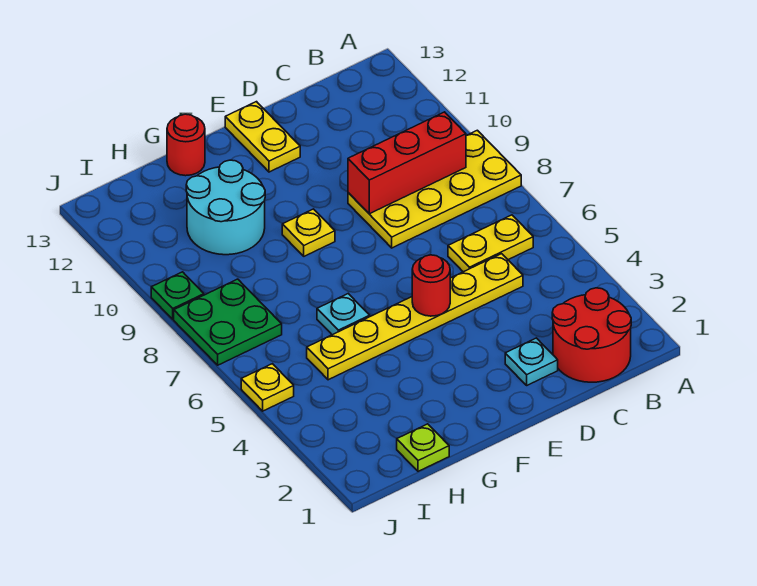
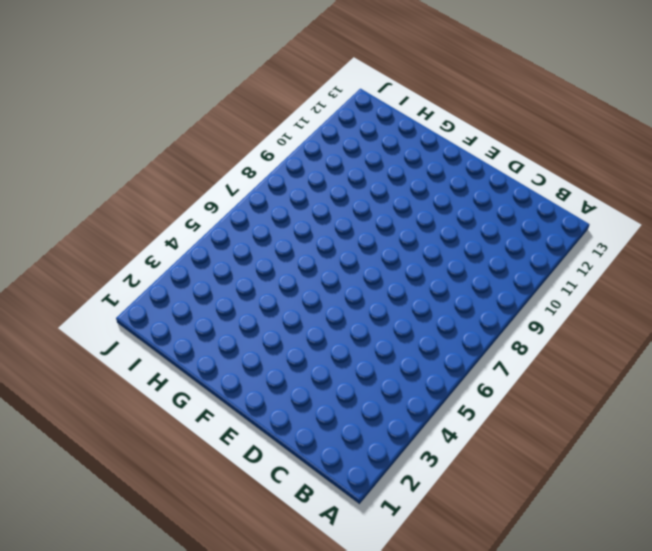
none -> yellow 2x4 plate [348,130,521,248]
none -> red 2x2 round brick [552,288,631,382]
none -> yellow 1x2 plate [448,215,533,272]

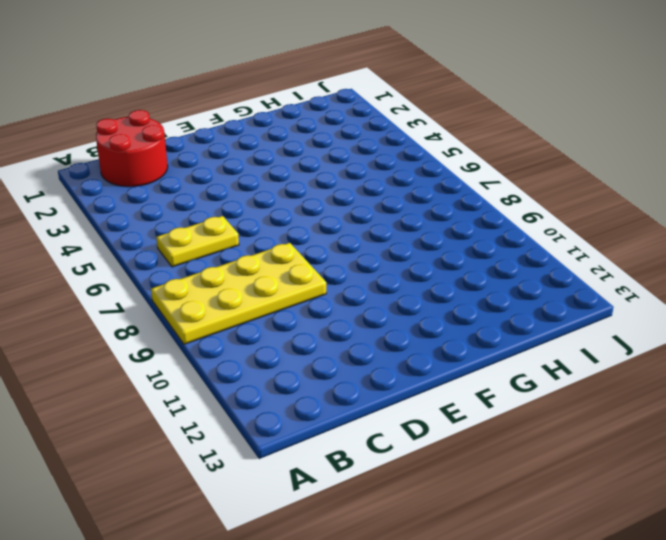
none -> yellow 1x6 plate [307,254,523,380]
none -> cyan 1x1 plate [505,338,558,385]
none -> yellow 1x2 plate [225,102,300,172]

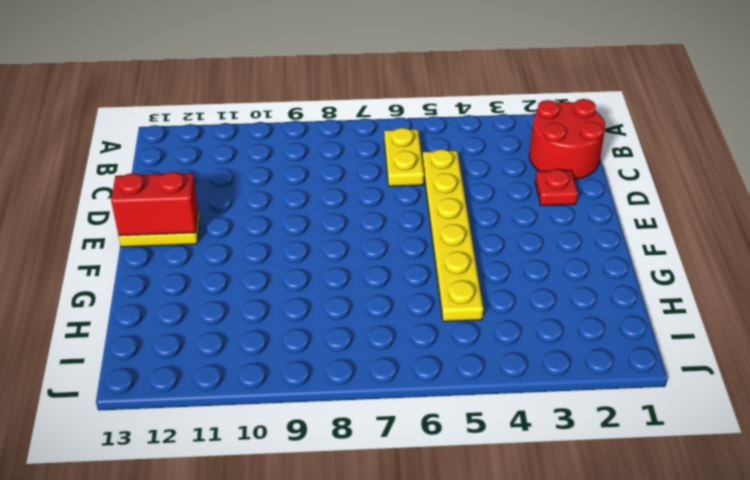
red 1x1 plate [535,169,578,206] -> cyan 1x1 plate [505,338,558,385]
red 1x2 brick [111,172,198,236] -> none
none -> yellow 2x4 plate [348,130,521,248]
none -> yellow 1x1 plate [282,209,335,256]
none -> cyan 1x1 plate [317,294,370,335]

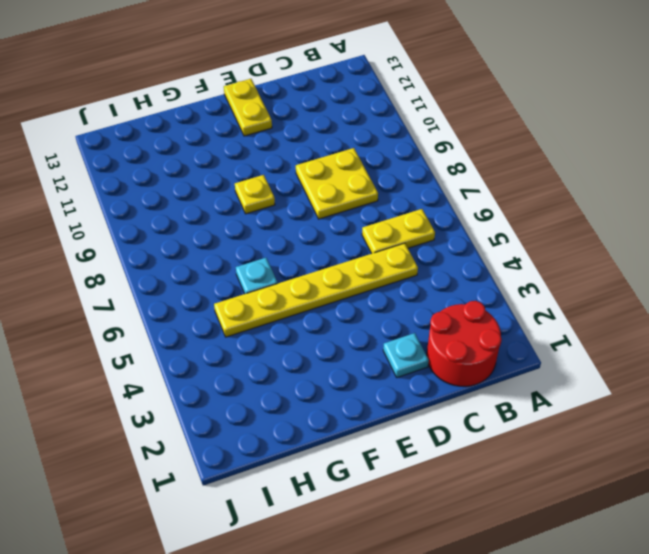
yellow 2x2 plate [296,148,378,219] -> yellow 2x4 plate [348,130,521,248]
none -> cyan 2x2 round brick [186,160,265,255]
none -> red 1x1 round brick [167,114,205,176]
none -> lime 1x1 plate [397,424,449,471]

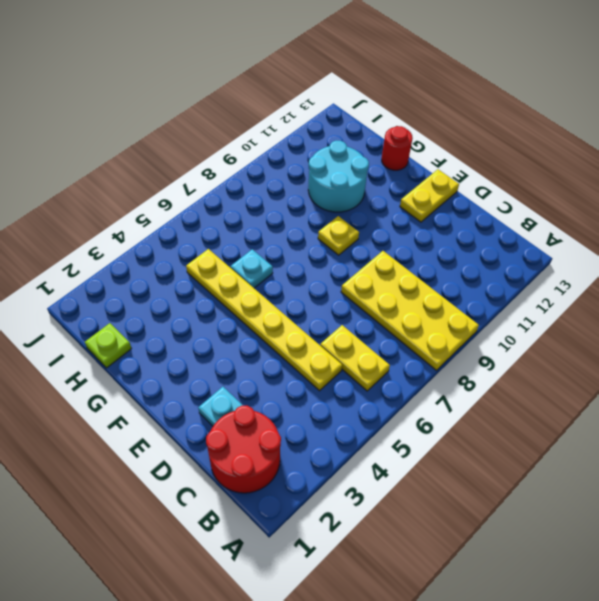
none -> green 2x2 plate [174,279,282,365]
none -> yellow 1x1 plate [241,364,294,411]
none -> green 1x1 plate [151,272,204,319]

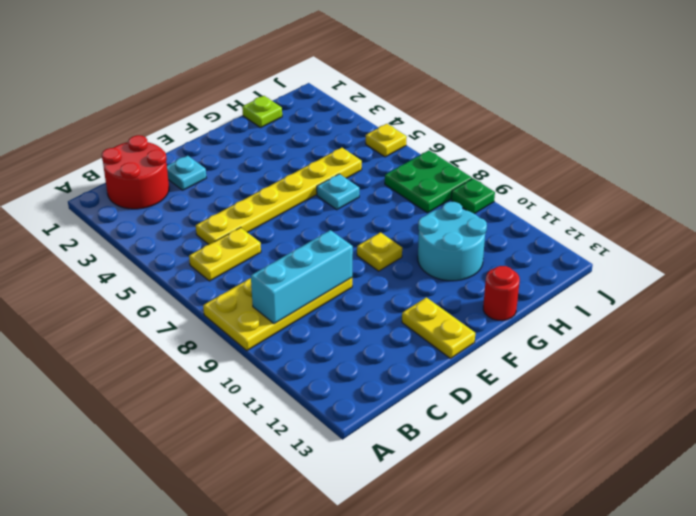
cyan 1x3 brick [251,230,353,324] -> red 1x3 brick [348,112,466,214]
none -> red 1x1 round brick [412,255,450,316]

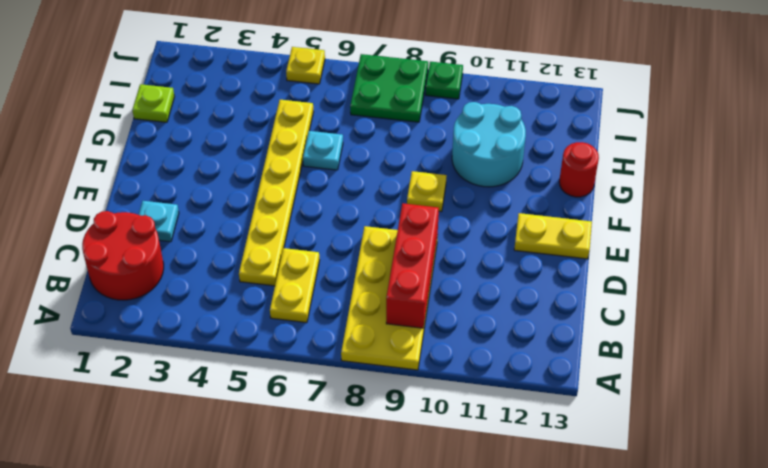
none -> red 1x1 round brick [412,255,450,316]

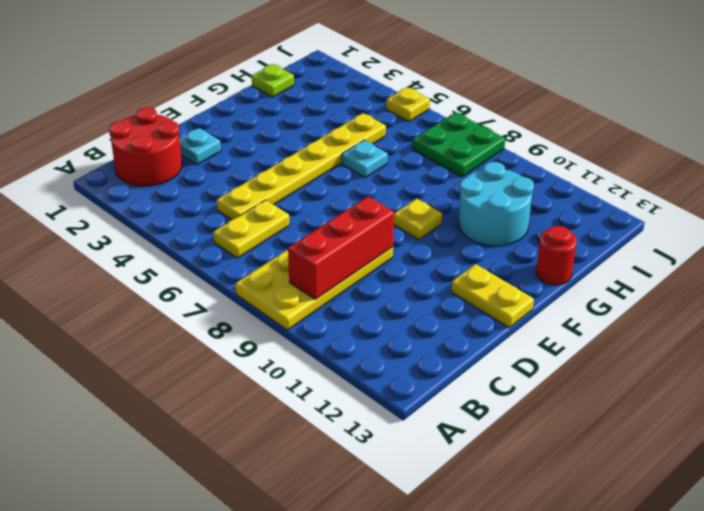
none -> green 1x1 plate [151,272,204,319]
none -> red 1x1 round brick [412,255,450,316]

